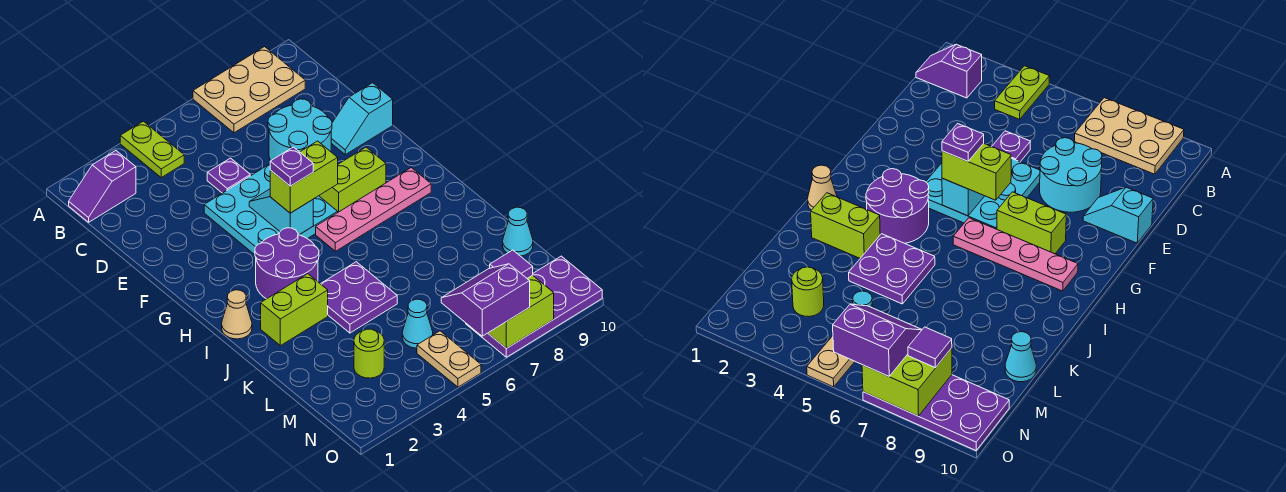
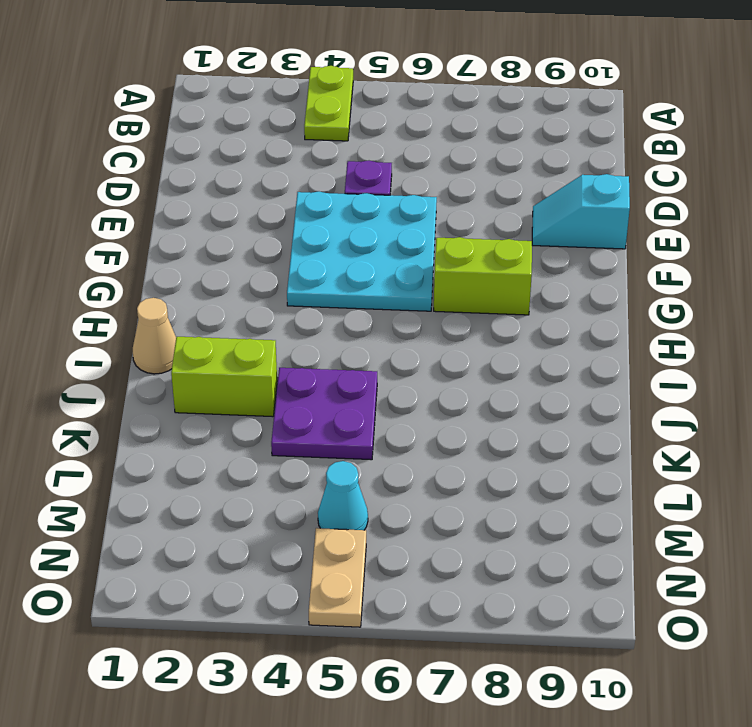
none -> tan 2x3 plate [193,47,305,133]
none -> purple 1x2 slope [69,151,136,222]
none -> cyan 2x2 round brick [268,99,332,160]

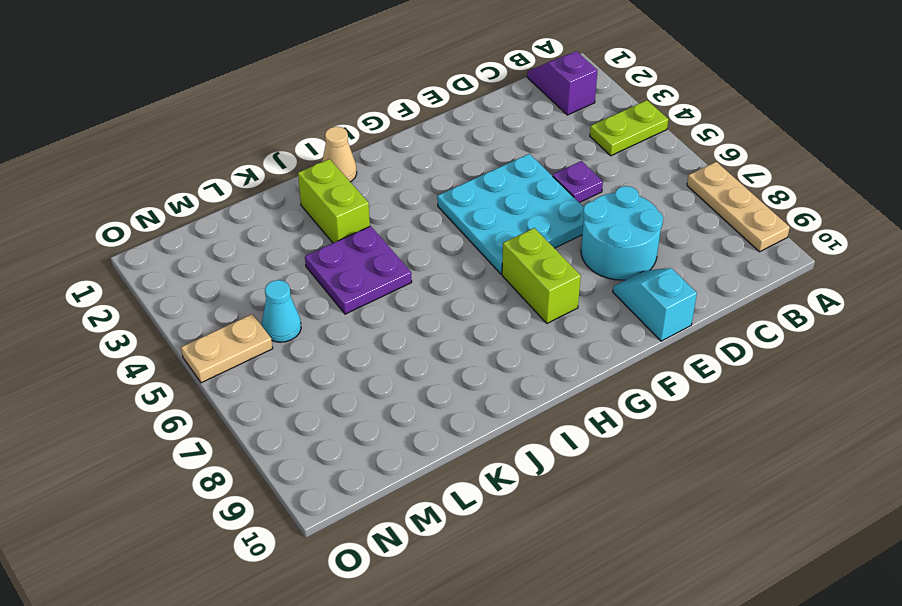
tan 1x3 plate [687,162,790,252] -> tan 2x3 plate [193,47,305,133]
none -> purple 2x2 round brick [255,228,319,299]
none -> pink 1x4 plate [316,168,431,251]
none -> cyan 1x1 cone [503,207,533,256]

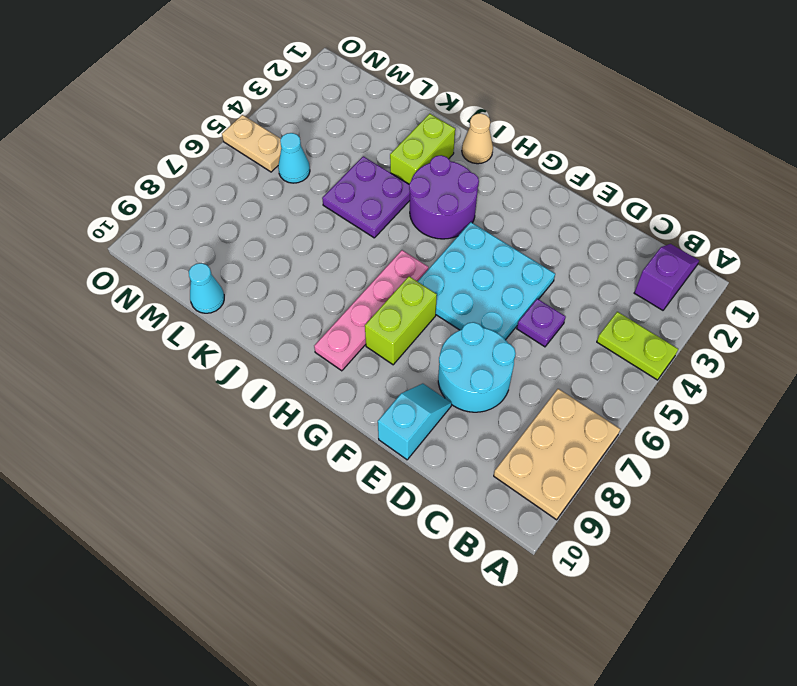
none -> lime 1x1 round brick [354,329,384,378]
none -> purple 2x4 plate [466,256,602,357]
none -> cyan 1x2 slope [249,189,313,235]

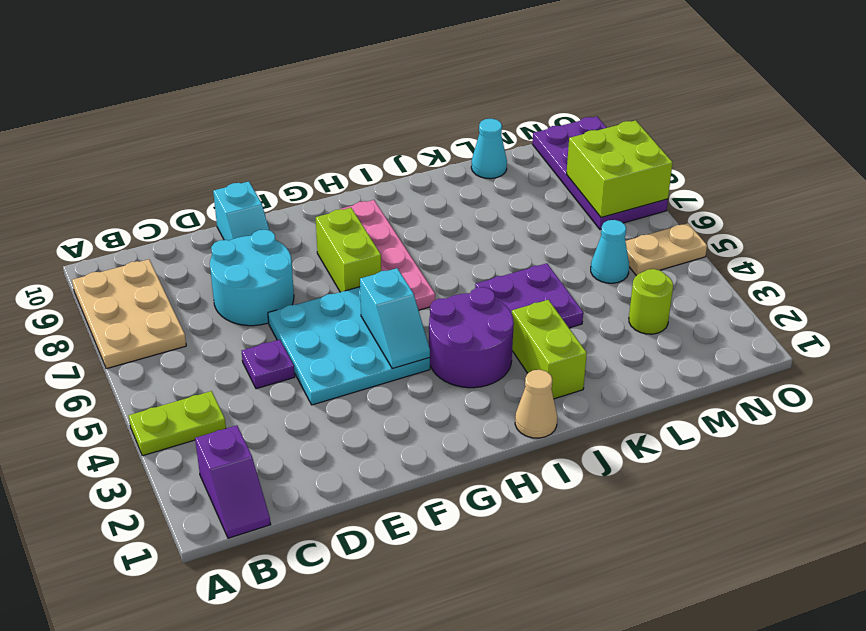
cyan 1x2 slope [360,268,430,368] -> cyan 1x2 slope turned to [249,189,313,235]
none -> lime 1x2 brick [270,141,338,213]
none -> purple 2x2 slope [441,264,530,336]
none -> purple 1x1 tile [490,250,533,278]

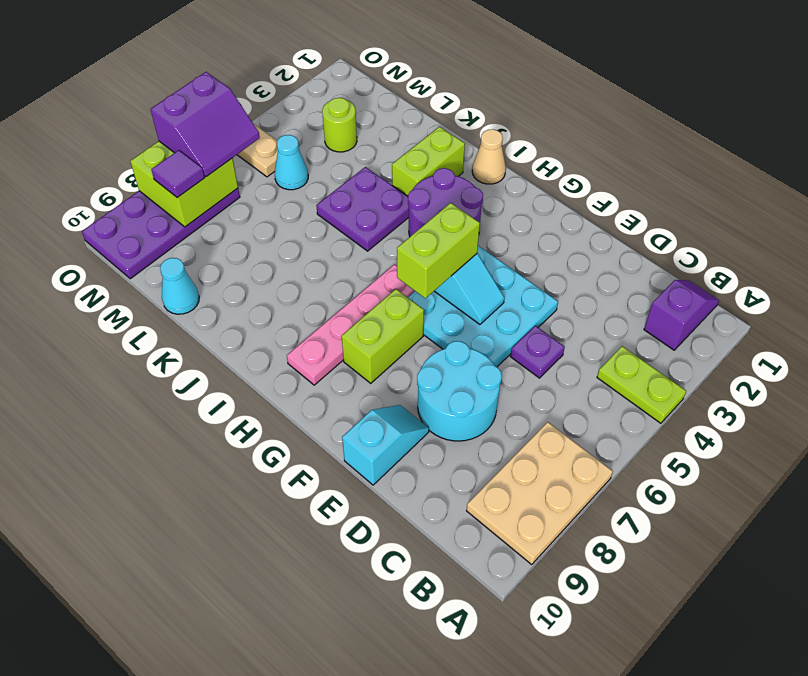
none -> purple 1x1 plate [270,147,313,186]

